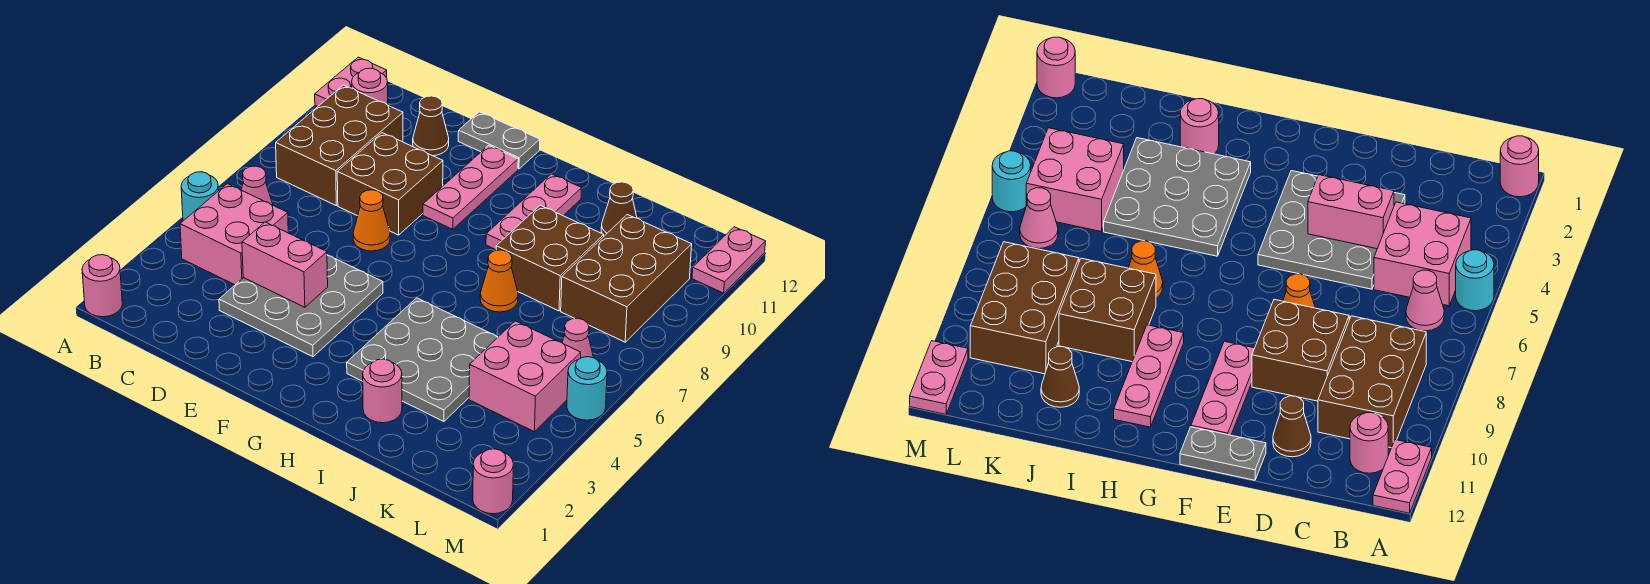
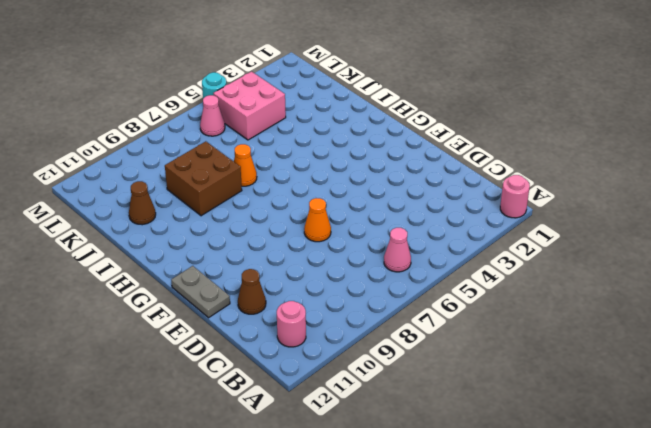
none -> cyan 1x1 round brick [181,172,219,221]
none -> pink 1x2 plate [315,57,387,106]
none -> pink 2x2 brick [180,184,288,285]

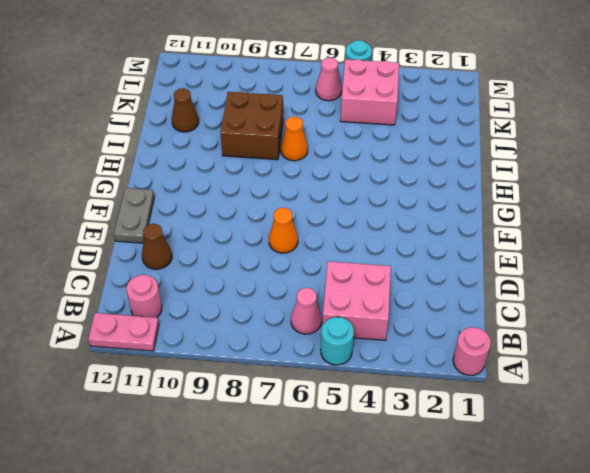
none -> brown 2x3 brick [276,85,403,205]
none -> grey 3x3 plate [219,255,383,357]
none -> brown 2x2 brick [337,133,443,235]

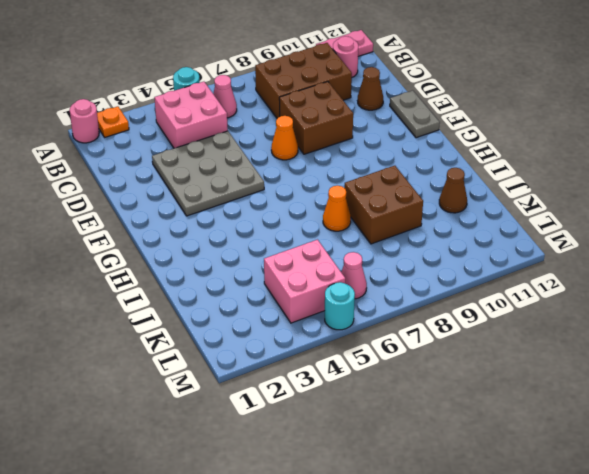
orange 1x1 plate [97,106,129,137] -> none
none -> pink 1x3 plate [423,145,518,229]
none -> grey 3x3 plate [347,298,498,422]
none -> pink 1x3 plate [486,174,582,250]

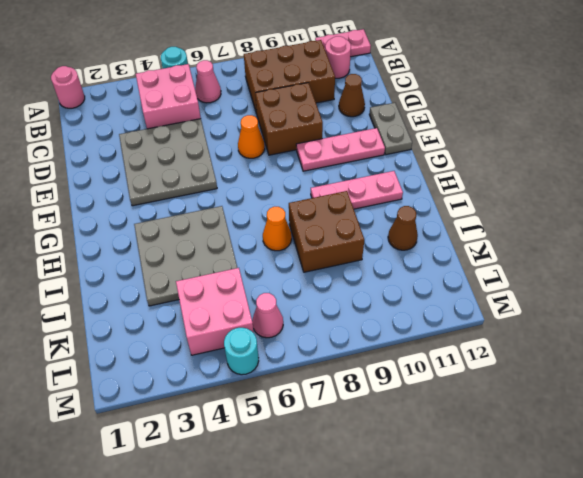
none -> pink 1x1 round brick [363,359,402,423]
none -> brown 2x3 brick [561,215,692,342]
none -> pink 1x1 round brick [473,449,513,514]

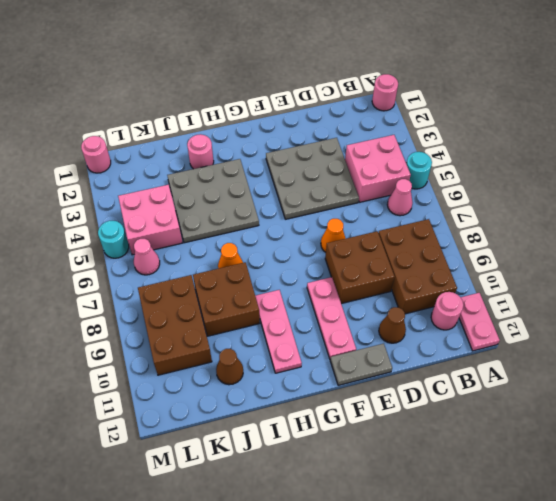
none -> pink 1x2 plate [692,227,766,293]
none -> pink 1x2 brick [242,222,328,307]

